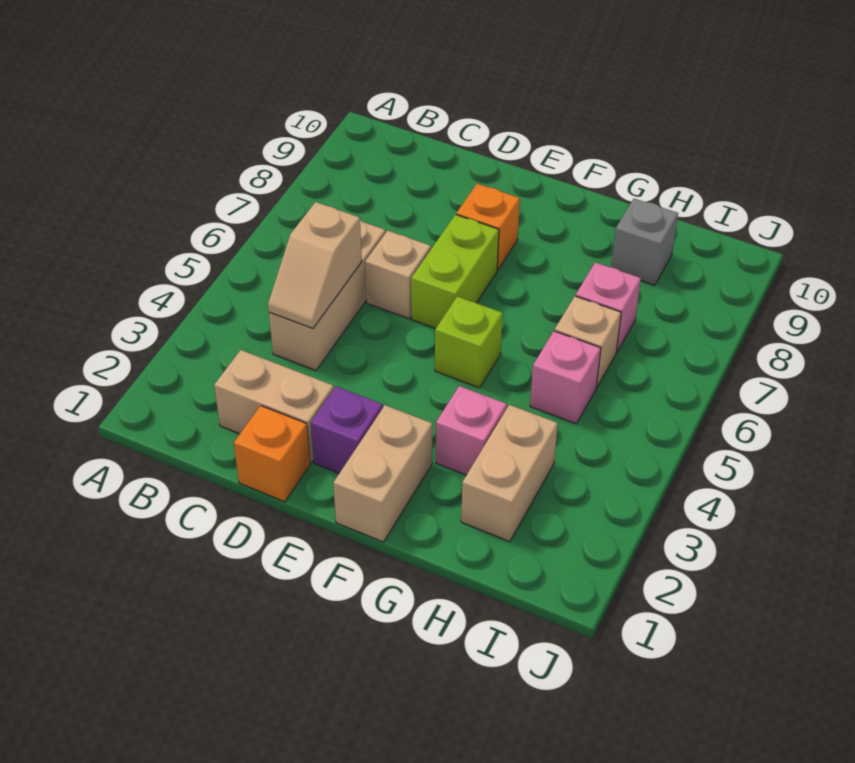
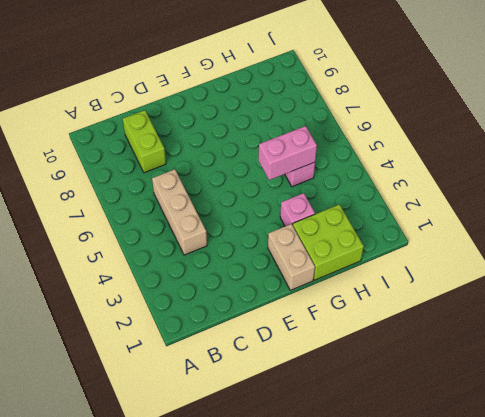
lime 1x2 brick [123,110,166,173] -> lime 1x2 brick moved to [411,215,499,329]
lime 2x2 brick [293,204,364,280] -> tan 1x2 brick [461,405,558,542]
pink 1x2 brick [259,126,317,180] -> none
none -> tan 1x2 brick [214,350,334,462]
none -> orange 1x1 brick [234,406,310,502]
none -> tan 1x1 brick [365,231,431,319]

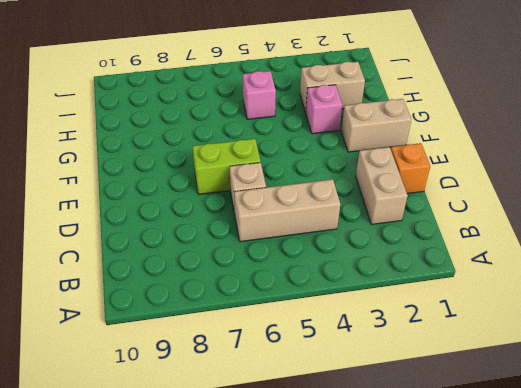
none -> purple 1x1 brick [311,386,383,473]
none -> orange 1x1 brick [456,184,520,270]
none -> lime 1x1 brick [435,296,503,388]

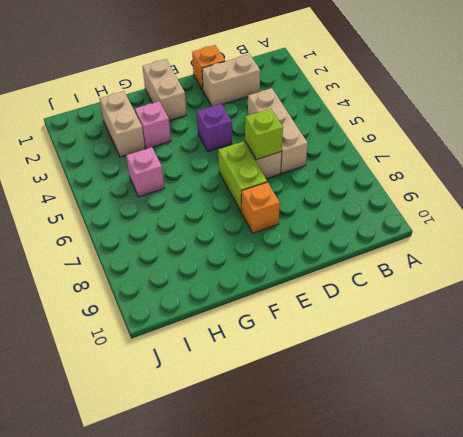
lime 1x1 brick [245,109,283,160] -> lime 1x1 brick moved to [435,296,503,388]
purple 1x1 brick [197,104,232,151] -> purple 1x1 brick moved to [311,386,383,473]
none -> tan 1x1 brick [555,296,621,387]
none -> pink 1x1 brick [576,262,641,352]
none -> grey 1x1 brick [611,199,678,285]

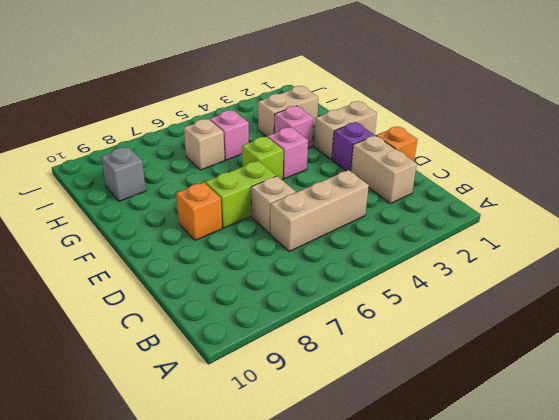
pink 1x1 brick [268,127,308,179] -> pink 1x1 brick moved to [576,262,641,352]
none -> tan 1x2 slope [268,202,362,329]

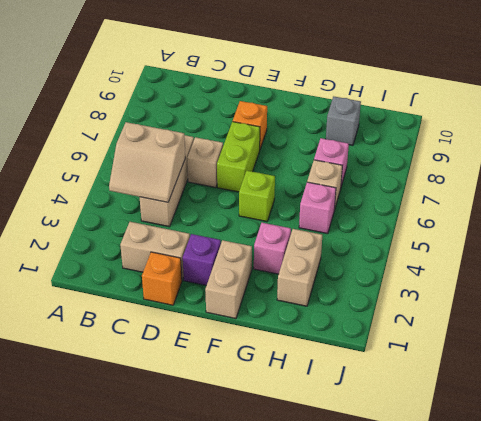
tan 2x2 slope [109,122,185,202] -> tan 1x2 slope [268,202,362,329]

